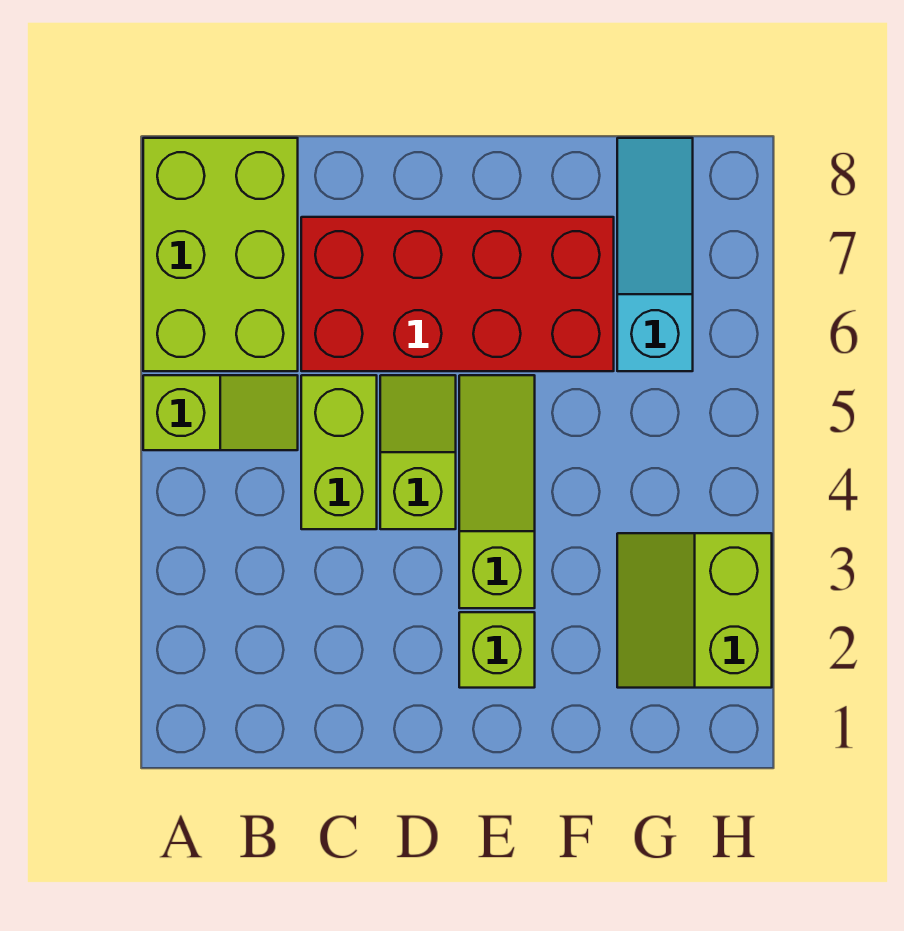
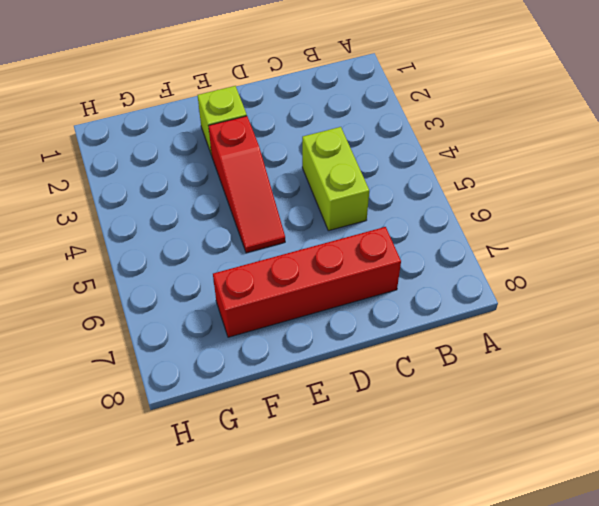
red 1x4 brick [213,227,401,337] -> red 2x4 brick [301,217,614,371]
red 1x3 slope [209,116,285,253] -> lime 1x3 slope [459,375,535,608]
none -> lime 1x2 slope [143,375,298,450]
none -> lime 2x3 brick [143,138,298,371]

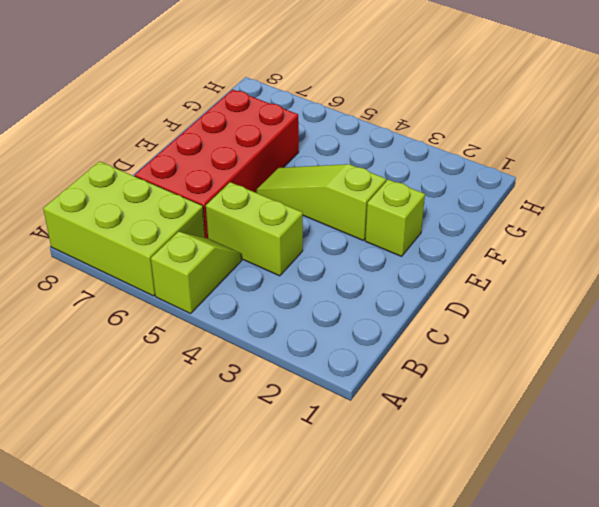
none -> lime 1x2 slope [380,375,456,529]
none -> lime 2x2 slope [617,533,772,688]

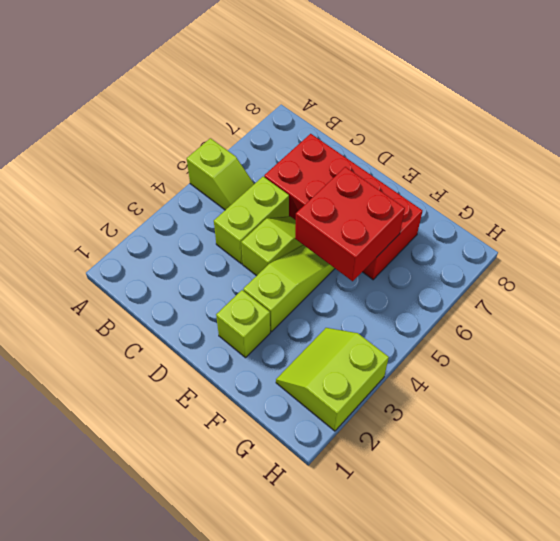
red 2x2 brick [295,167,405,281] -> none
none -> lime 2x3 brick [143,138,298,371]
none -> cyan 1x3 slope [617,138,693,371]

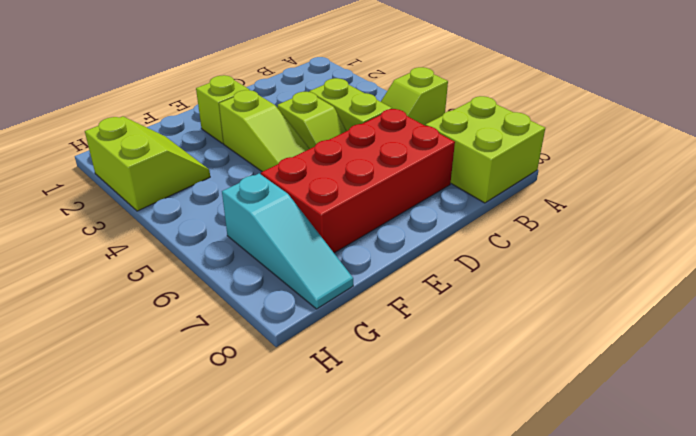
lime 2x2 brick [425,96,545,203] -> lime 2x3 brick [143,138,298,371]

